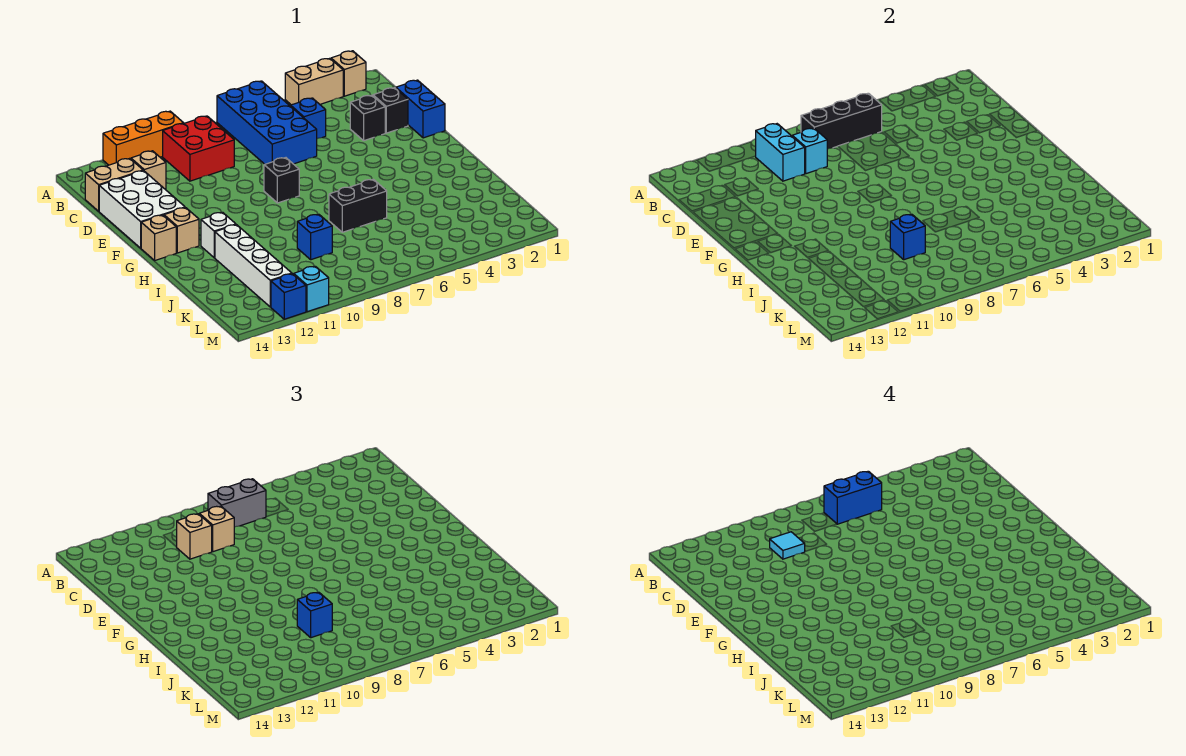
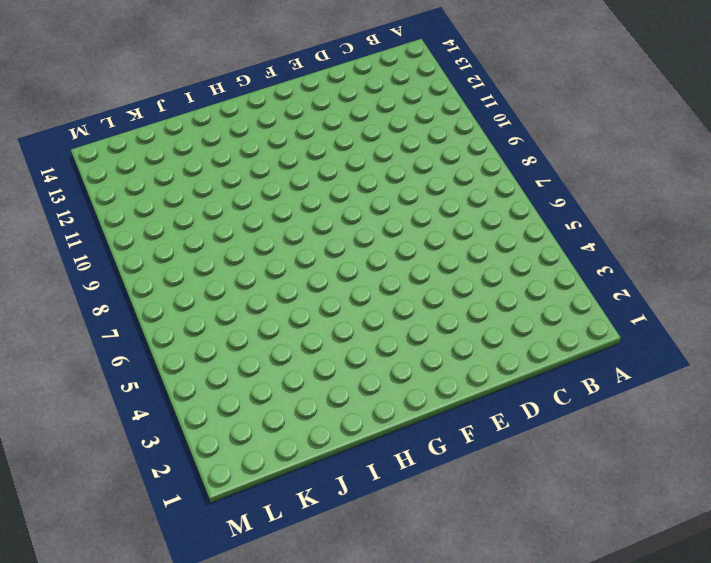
none -> tan 1x1 brick [331,51,366,96]
none -> tan 1x2 brick [285,58,343,105]
none -> blue 2x4 brick [217,81,317,164]
none -> orange 1x3 brick [103,111,184,165]

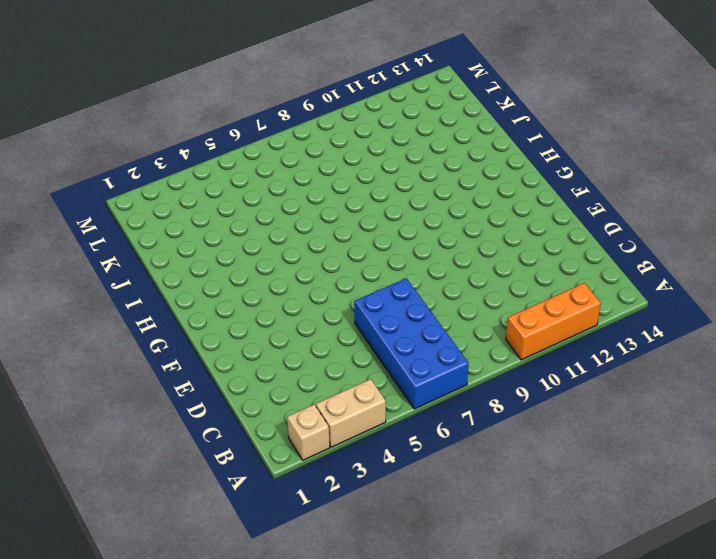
none -> red 2x2 brick [163,116,234,181]
none -> blue 1x1 brick [291,98,326,138]
none -> tan 1x1 brick [131,151,166,189]
none -> tan 1x2 brick [85,158,143,211]

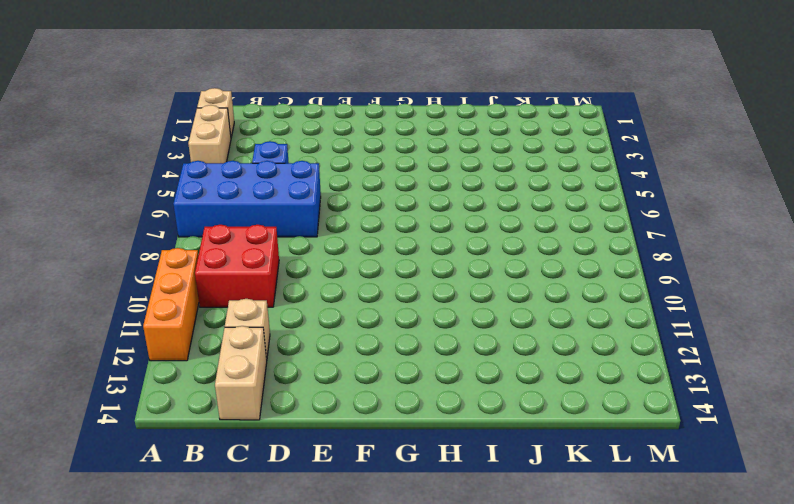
none -> blue 1x2 brick [396,80,445,138]
none -> black 1x1 brick [373,88,408,133]
none -> black 1x1 brick [350,95,385,141]
none -> white 2x3 brick [99,171,185,248]

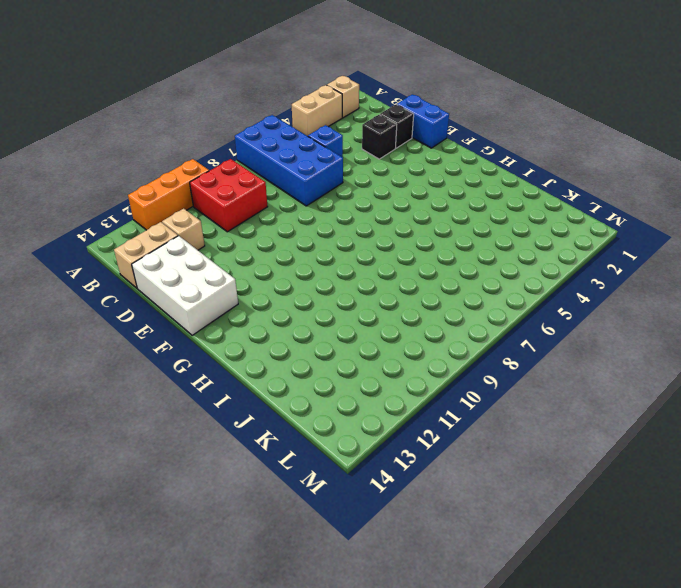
none -> black 1x1 brick [264,158,299,203]
none -> tan 1x1 brick [164,208,199,253]
none -> tan 1x1 brick [141,215,176,260]
none -> white 1x1 brick [201,212,236,258]

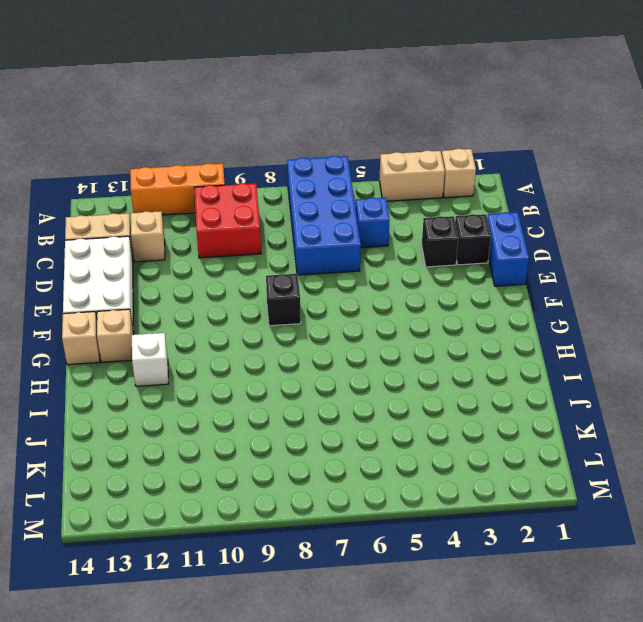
none -> black 1x2 brick [329,179,387,232]
none -> white 1x4 brick [215,225,292,307]
none -> blue 1x1 brick [297,214,332,260]
none -> cyan 1x1 brick [294,266,329,312]

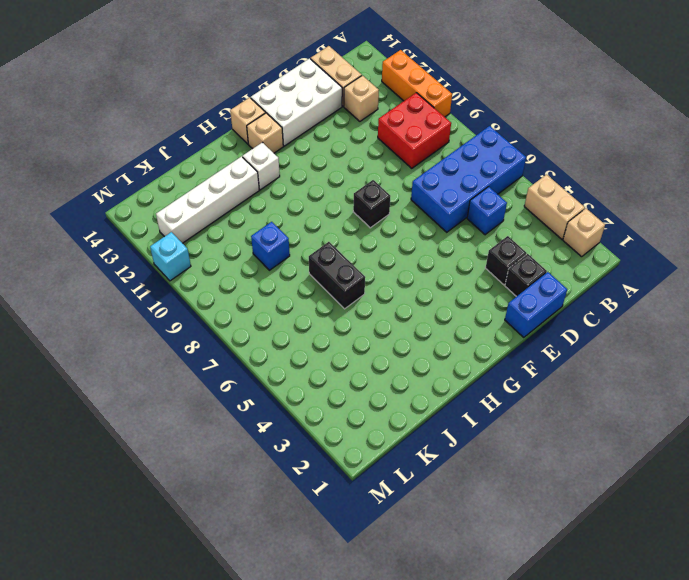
none -> blue 1x1 brick [271,274,306,319]
none -> black 1x3 brick [801,93,882,149]
none -> cyan 1x2 brick [756,124,805,181]
none -> cyan 1x1 brick [792,128,827,174]

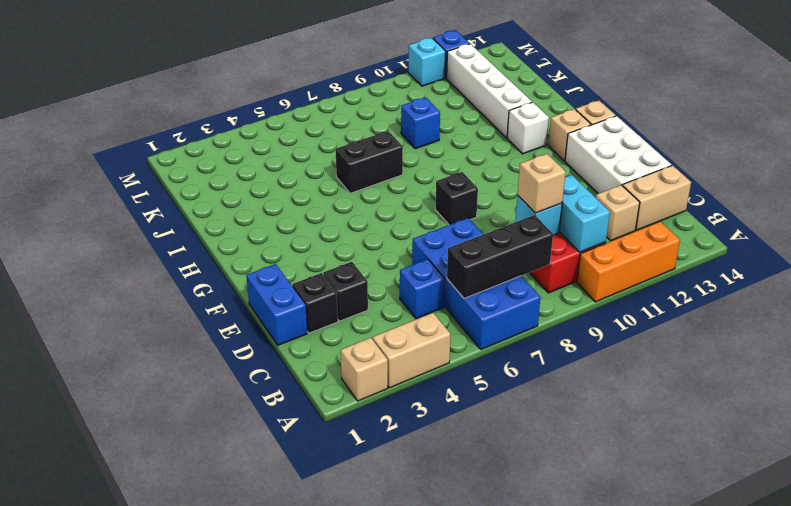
none -> blue 1x1 brick [890,214,925,260]
none -> grey 1x2 brick [208,479,266,527]
none -> tan 1x1 brick [177,514,212,559]
none -> blue 1x1 brick [297,592,332,638]

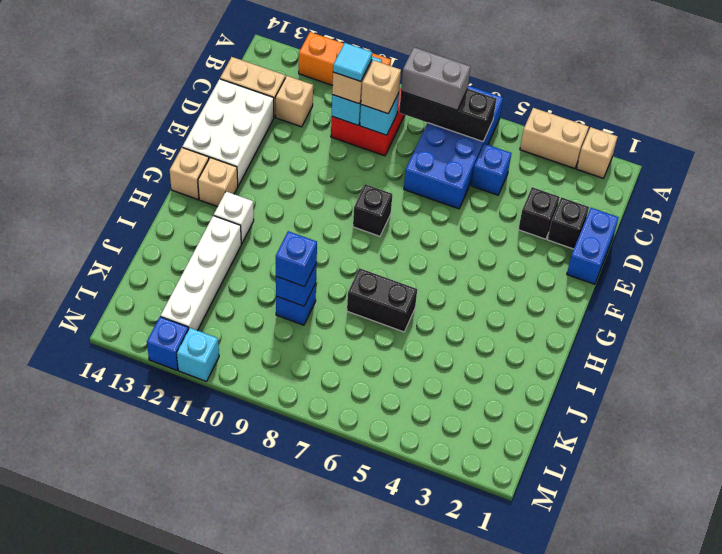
none -> blue 1x2 brick [824,471,882,524]

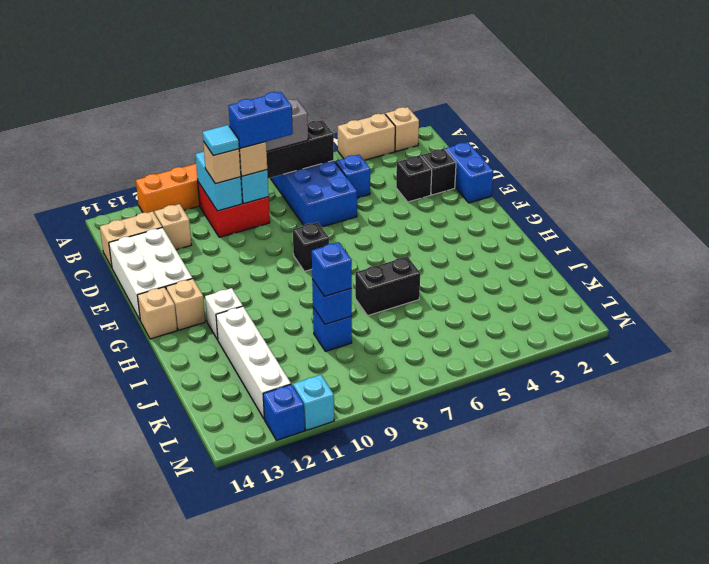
blue 1x2 brick [229,92,293,148] -> blue 1x2 brick moved to [824,471,882,524]

